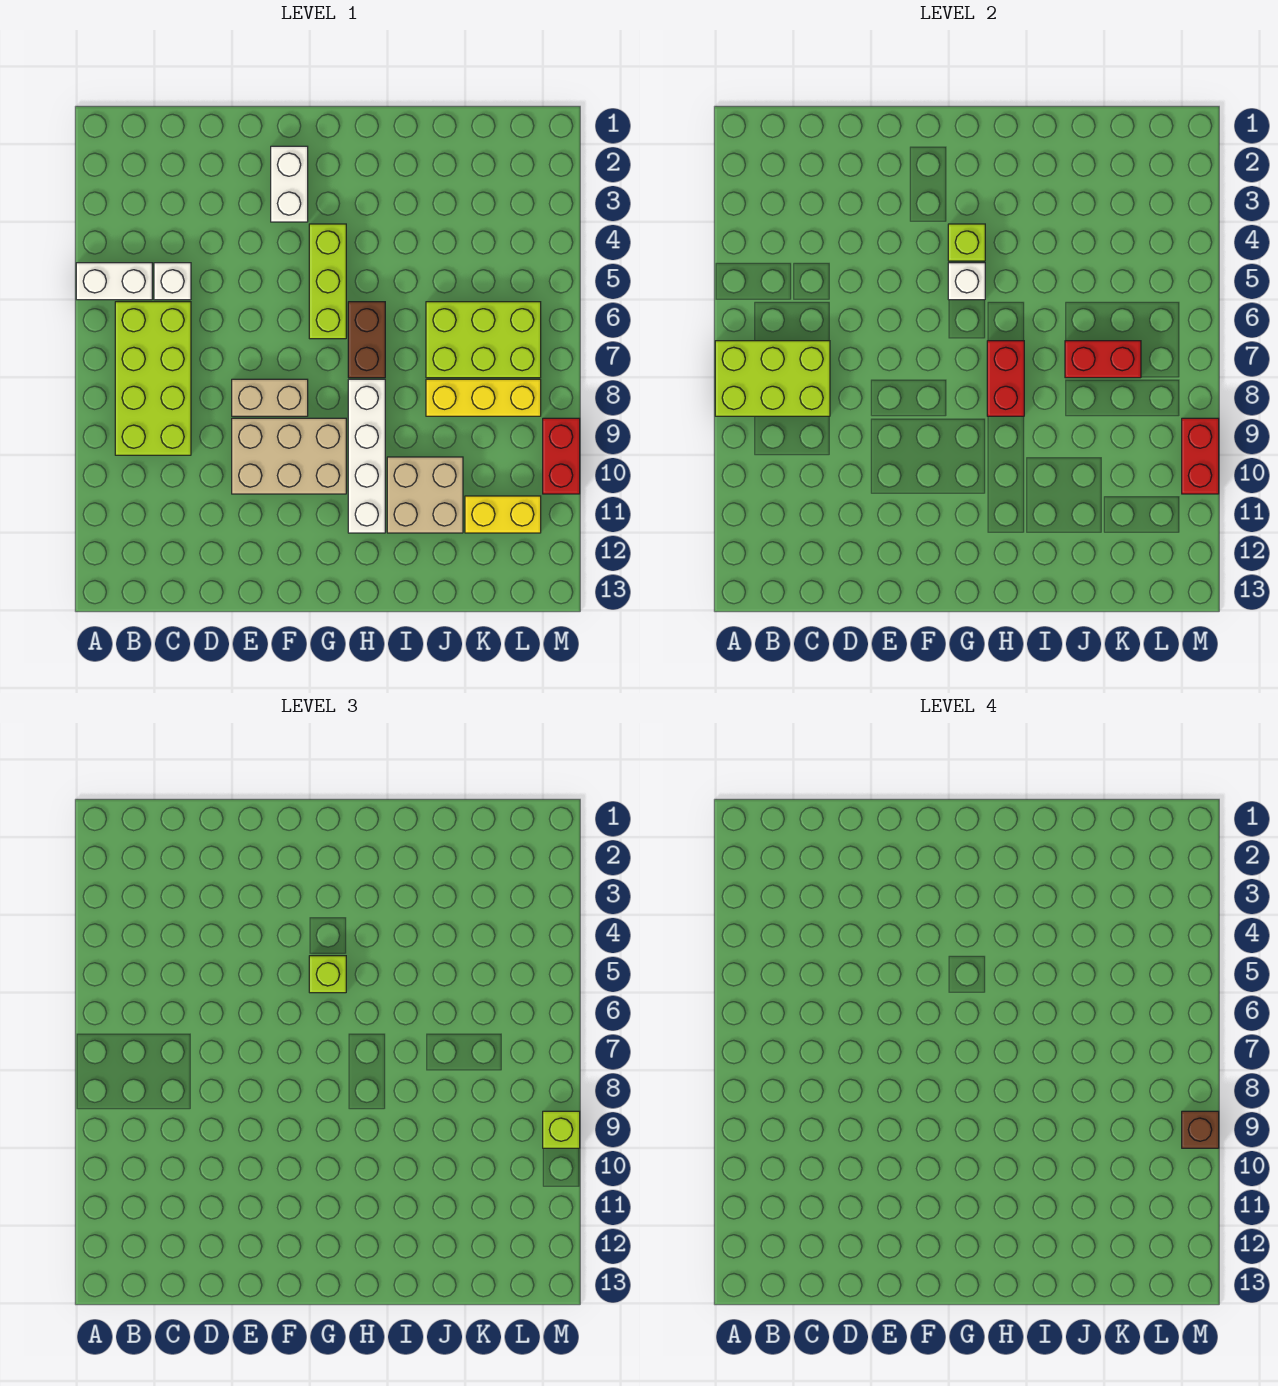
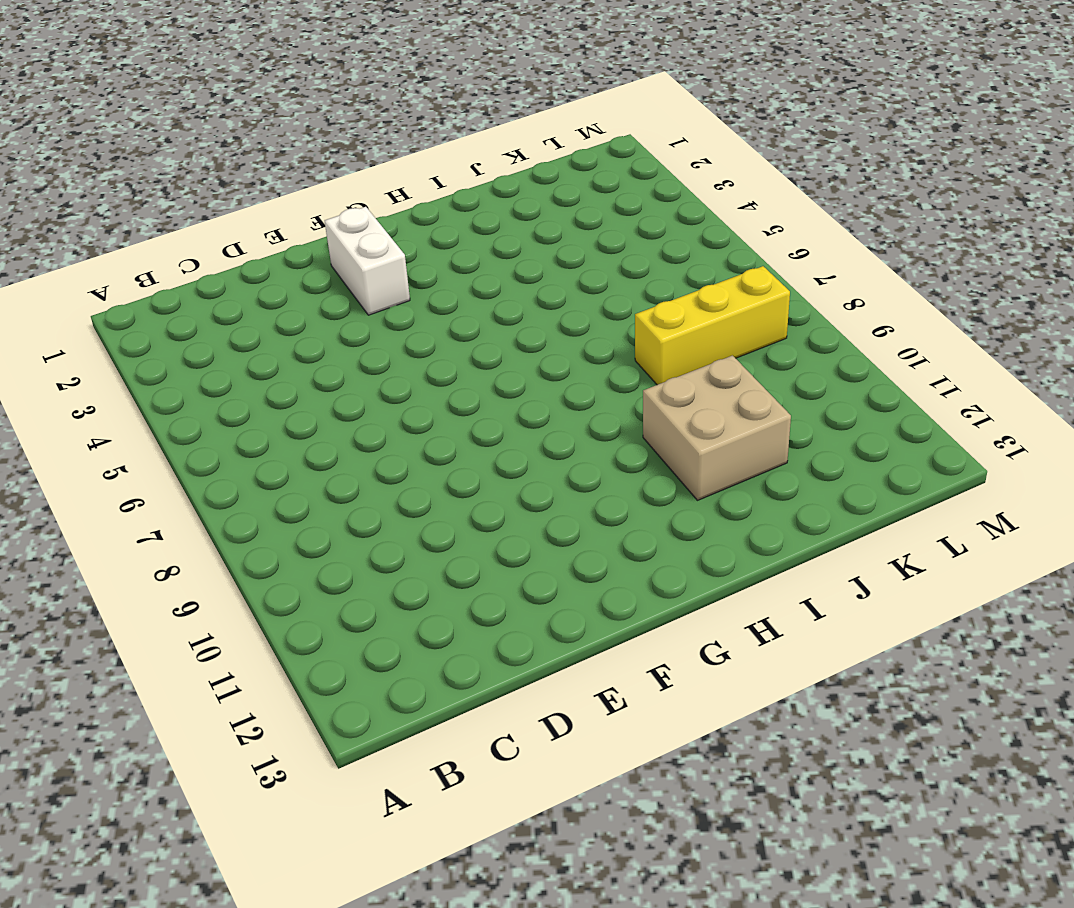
none -> white 1x2 brick [76,263,152,300]
none -> lime 2x4 brick [115,302,191,455]
none -> white 1x1 brick [154,263,191,300]

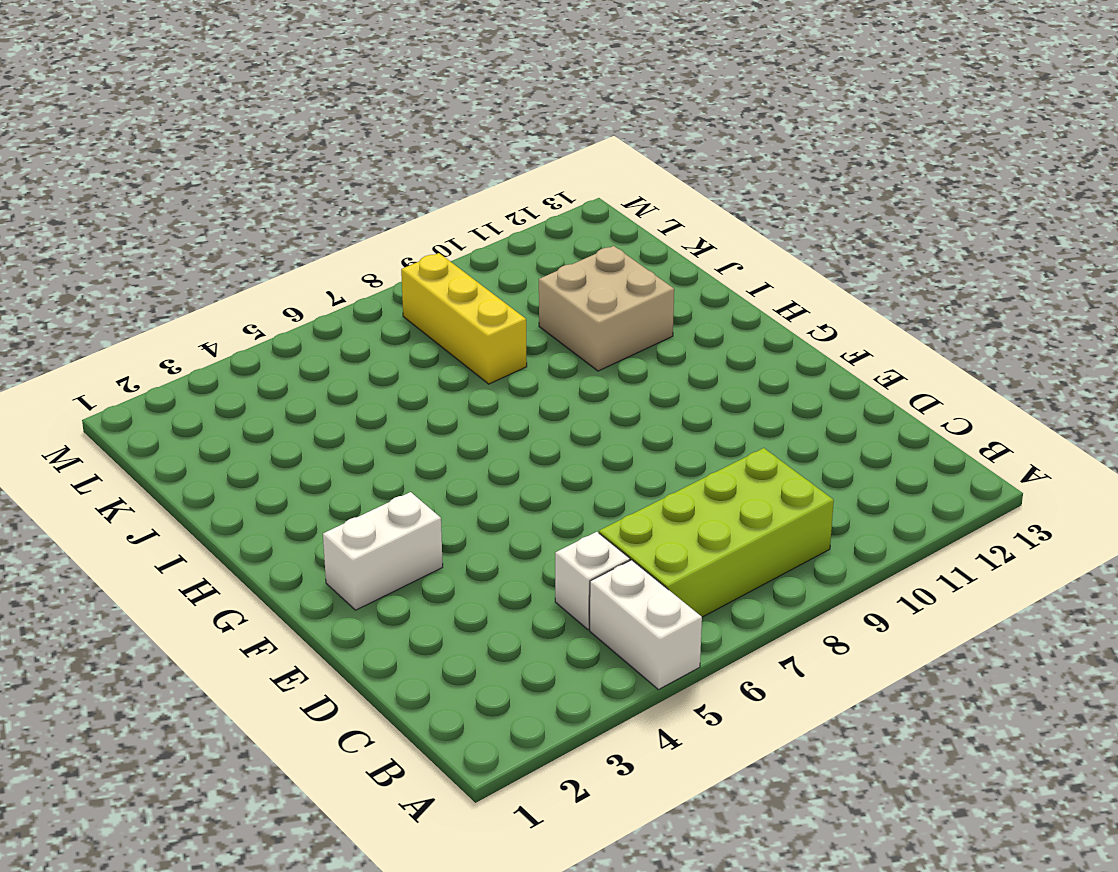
none -> tan 1x2 brick [232,379,308,416]
none -> tan 2x3 brick [232,418,346,494]
none -> lime 1x3 brick [309,224,346,339]

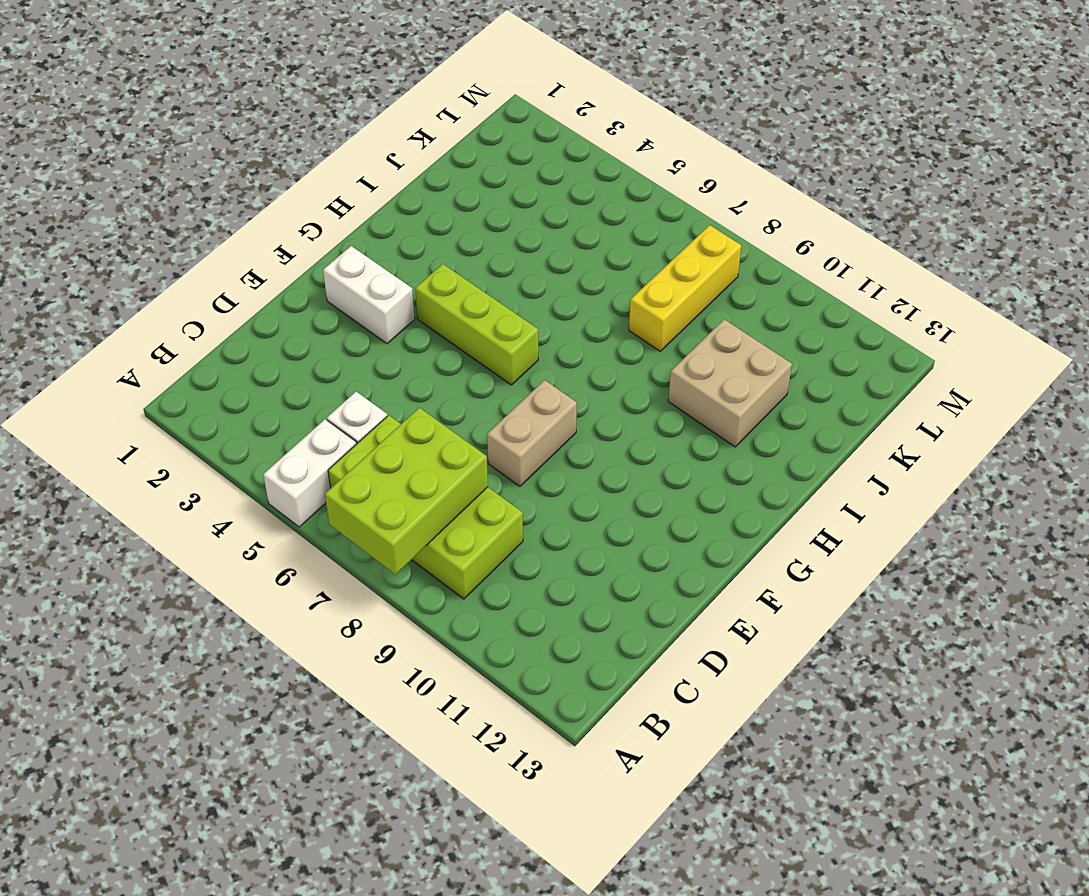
none -> tan 2x3 brick [232,418,346,494]
none -> brown 1x2 brick [348,302,385,378]
none -> white 1x4 brick [348,379,385,533]

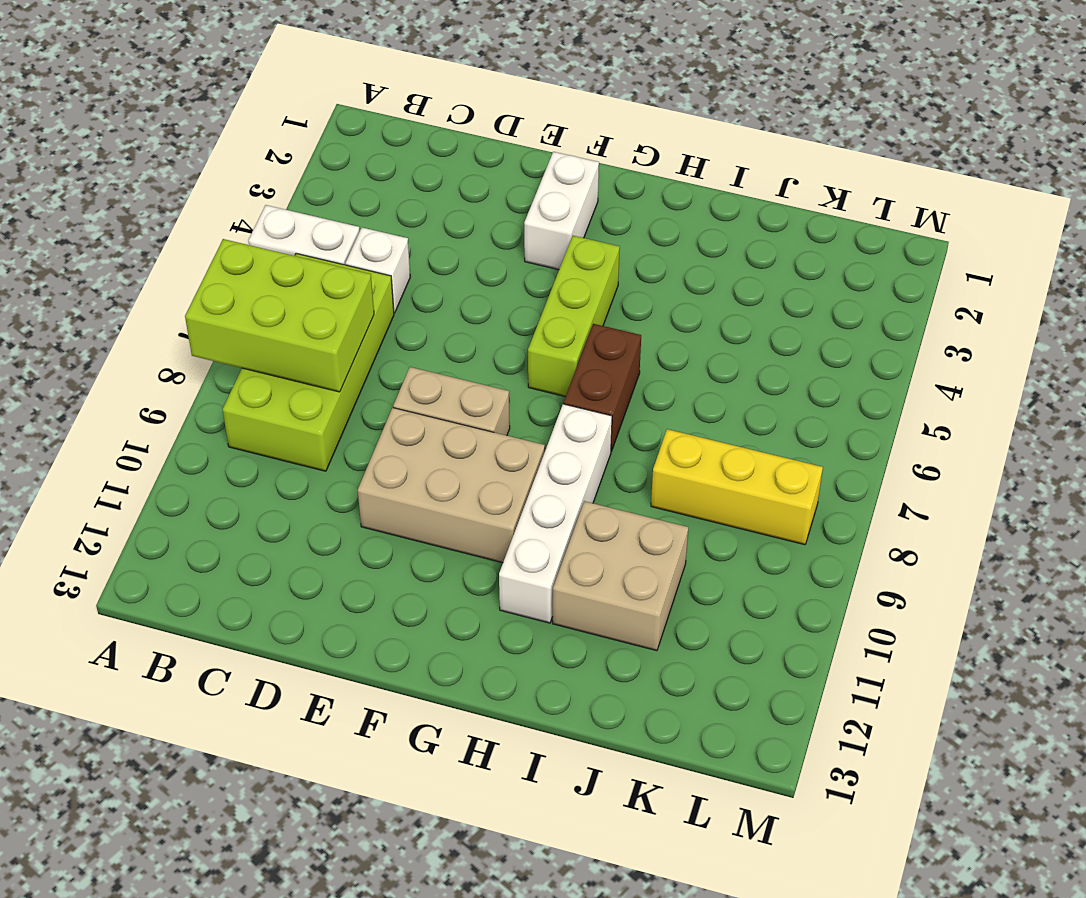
none -> lime 2x3 brick [426,302,541,378]
none -> yellow 1x2 brick [465,496,541,533]
none -> red 1x2 brick [543,418,580,494]

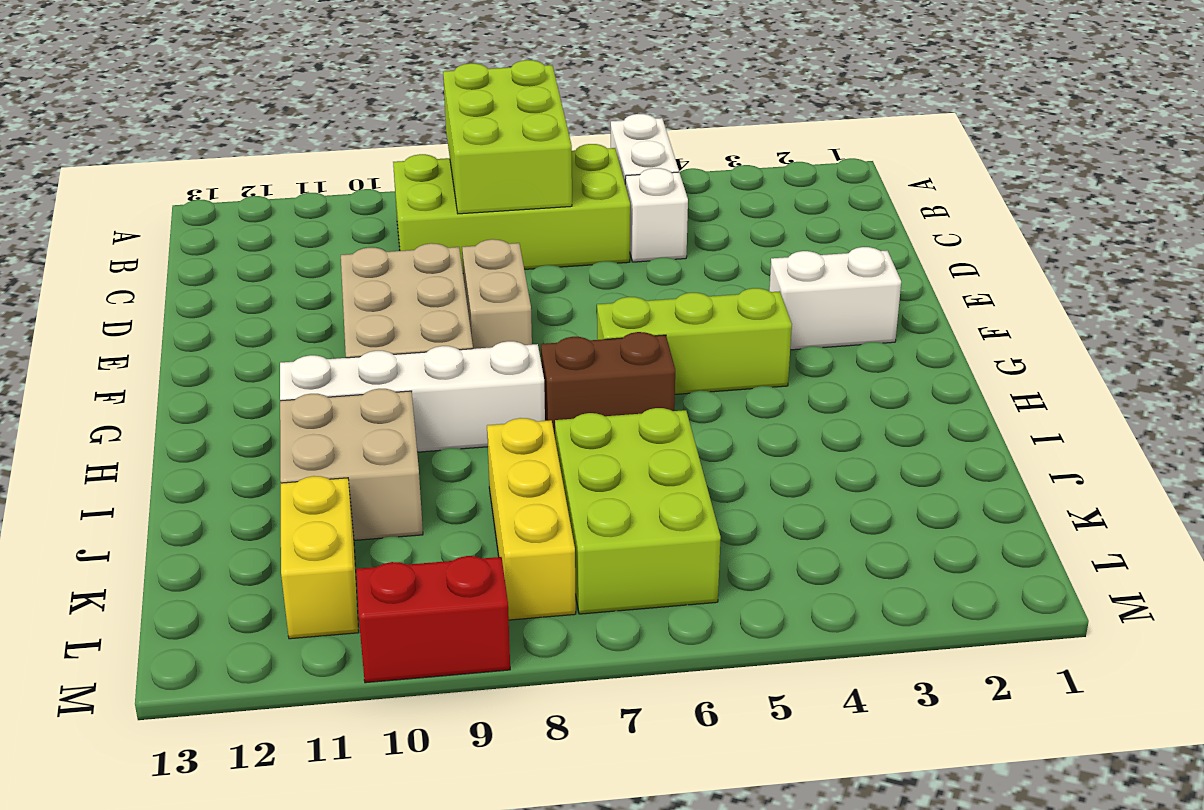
none -> lime 1x1 brick [948,224,985,261]
none -> white 1x1 brick [948,263,985,300]
none -> red 1x2 brick [987,341,1024,416]

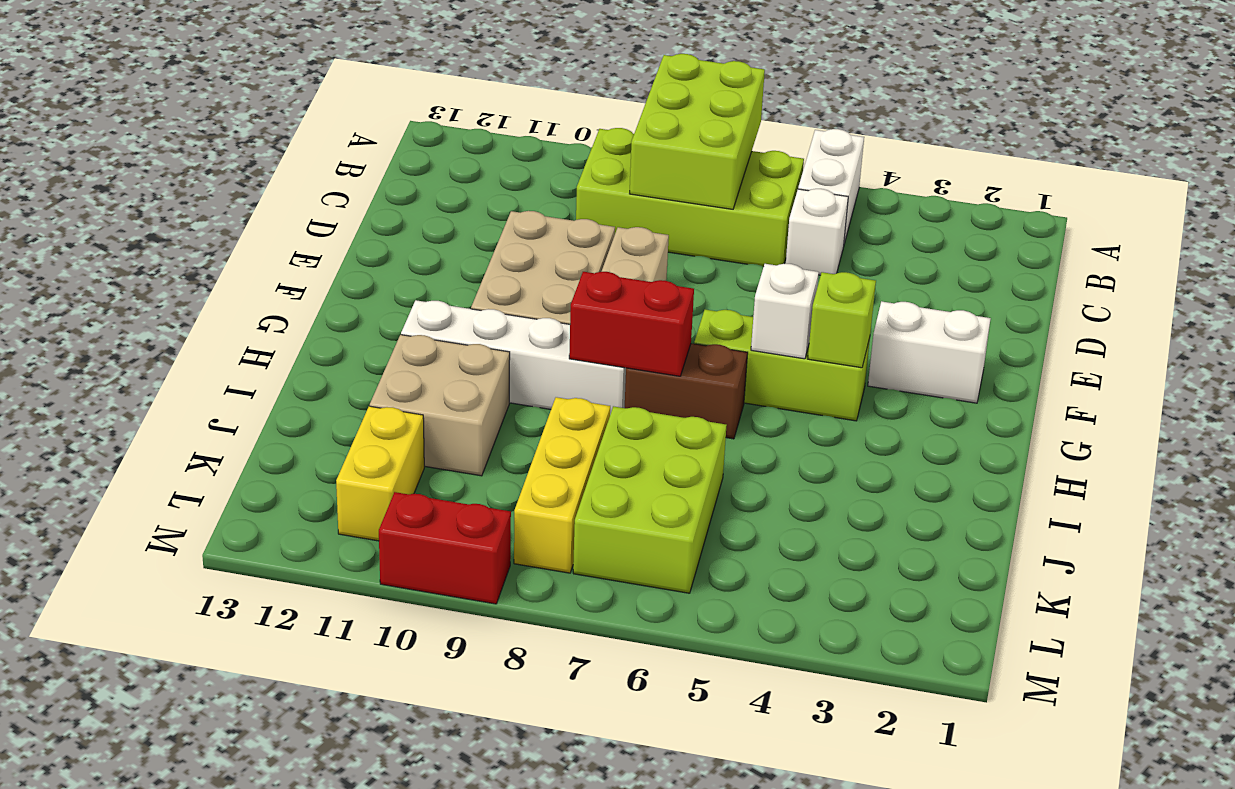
none -> red 1x2 brick [1065,341,1141,378]
none -> red 1x2 brick [1182,418,1219,494]
none -> lime 1x1 brick [309,956,346,993]

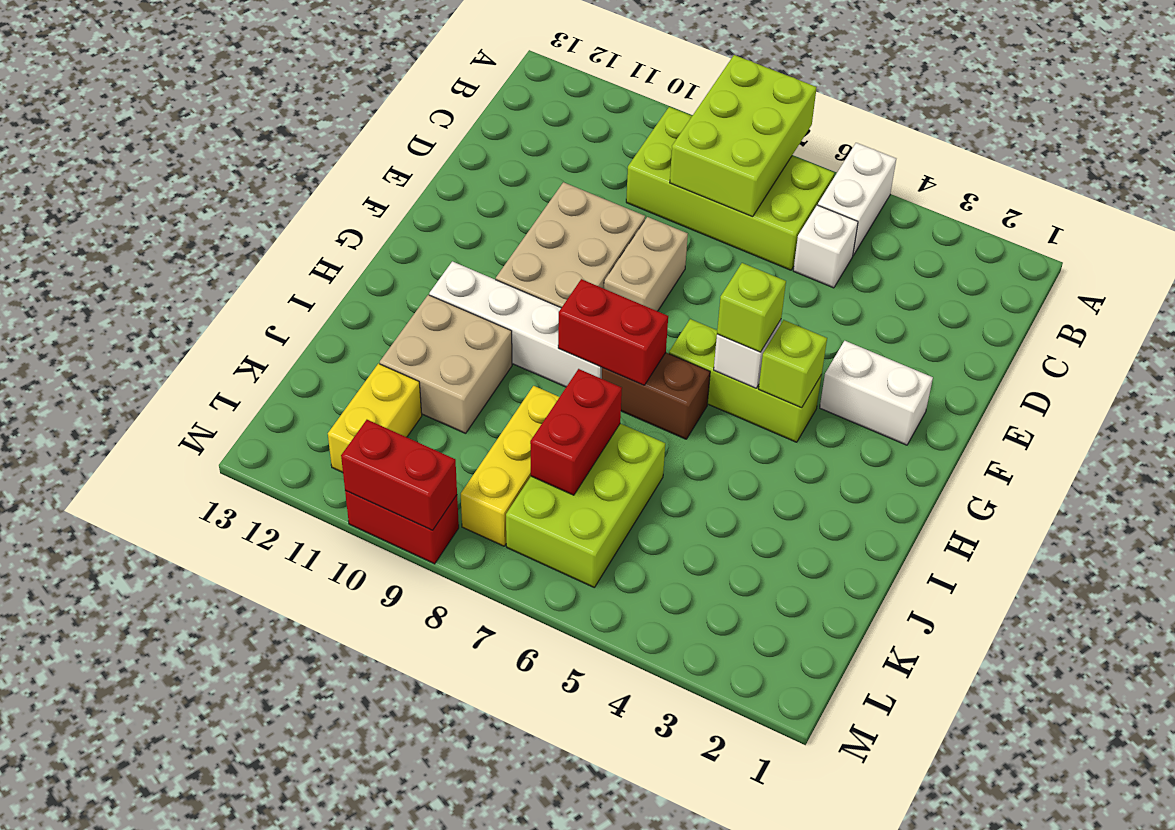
none -> lime 1x1 brick [543,1111,580,1148]
none -> brown 1x1 brick [1182,1111,1219,1148]

